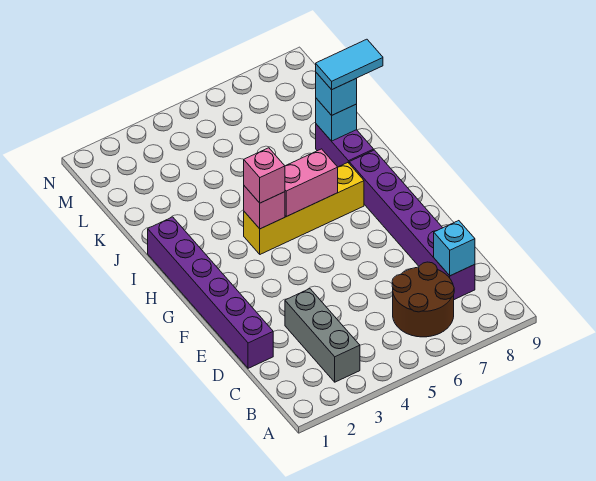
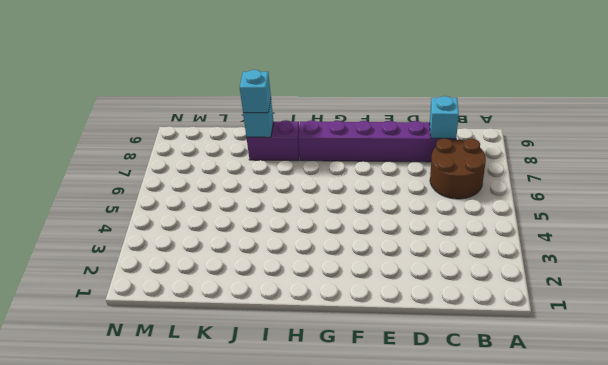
none -> grey 1x3 brick [285,289,360,382]
none -> purple 1x6 brick [148,217,273,368]
none -> yellow 1x4 brick [244,163,364,254]

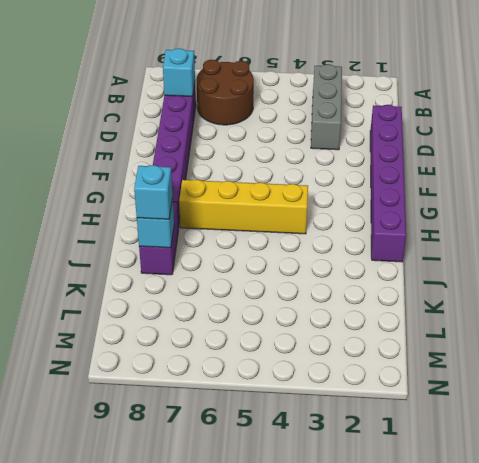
none -> pink 1x1 brick [244,186,285,229]
none -> pink 1x2 brick [285,149,338,217]
none -> pink 1x1 brick [244,148,285,203]

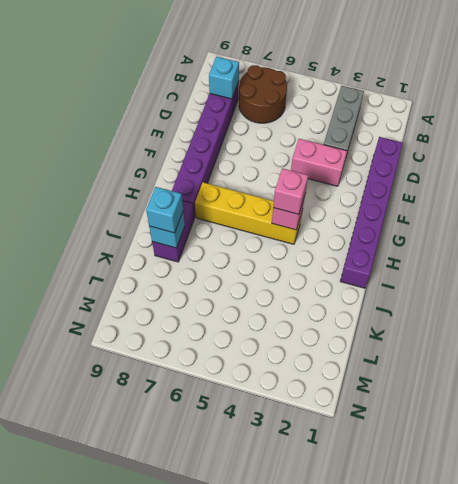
pink 1x2 brick [291,139,347,186] -> pink 1x2 brick moved to [285,149,338,217]
none -> cyan 1x2 tile [316,39,383,90]

